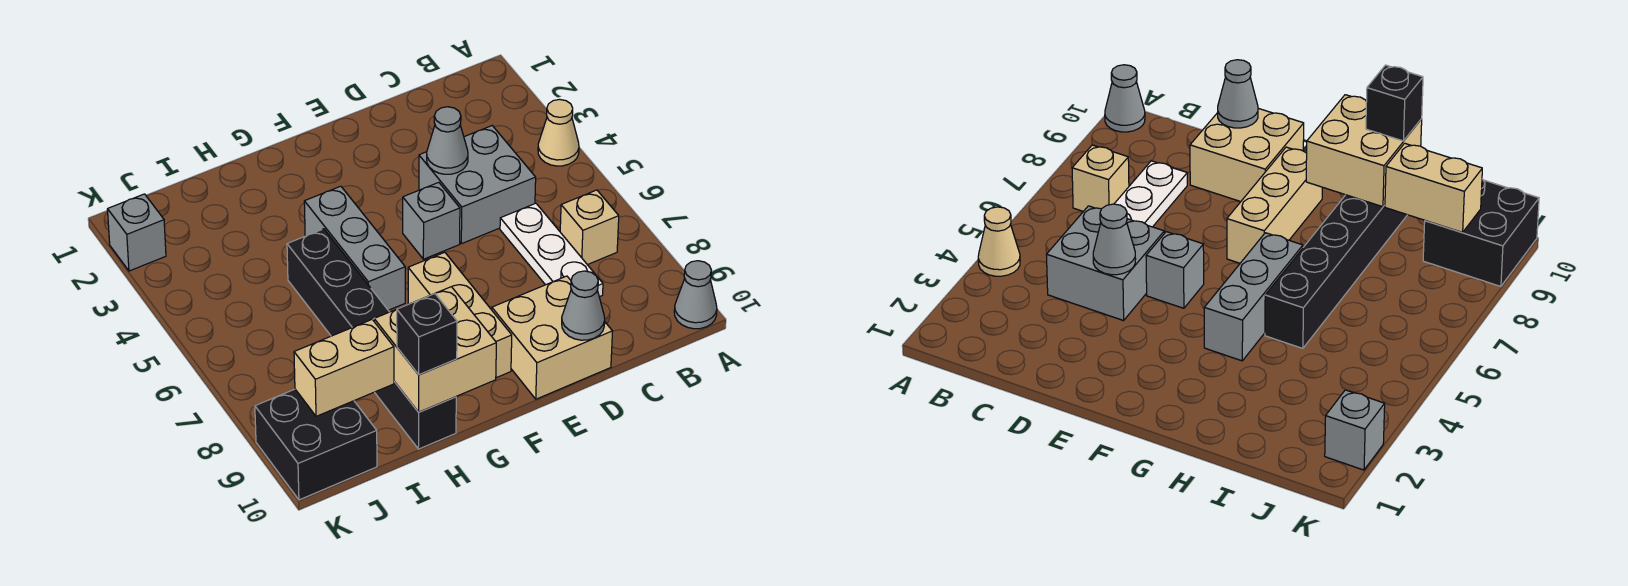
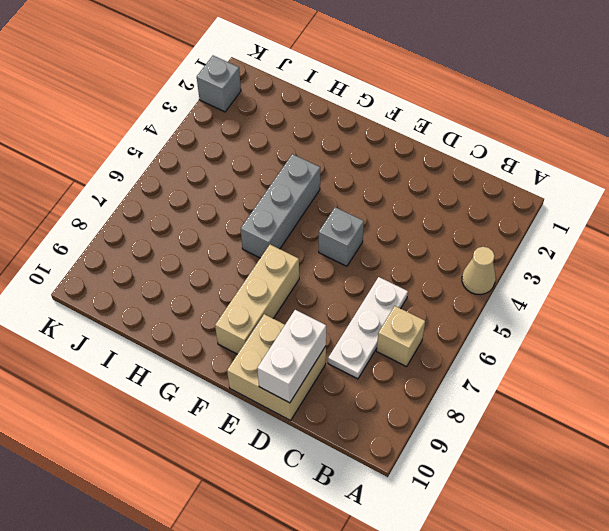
white 1x2 brick [257,310,326,403] -> grey 1x1 cone [562,271,605,340]
none -> grey 1x1 cone [674,261,717,329]
none -> grey 2x2 brick [419,126,536,244]
none -> black 1x6 brick [287,229,456,449]

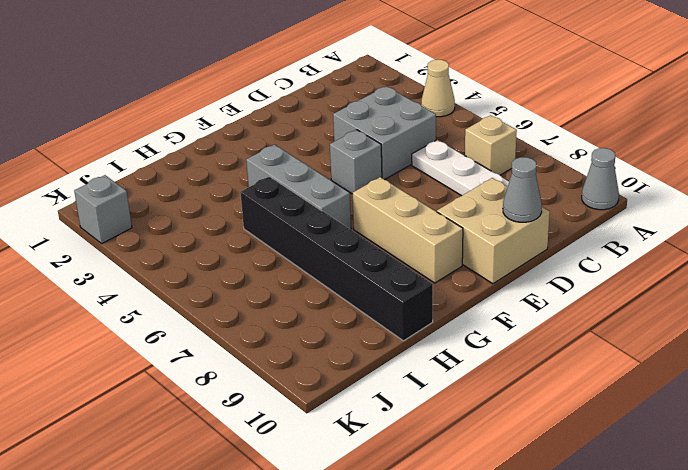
none -> black 2x2 brick [255,389,377,500]
none -> grey 1x1 cone [427,107,468,174]
none -> tan 2x2 brick [374,287,496,412]

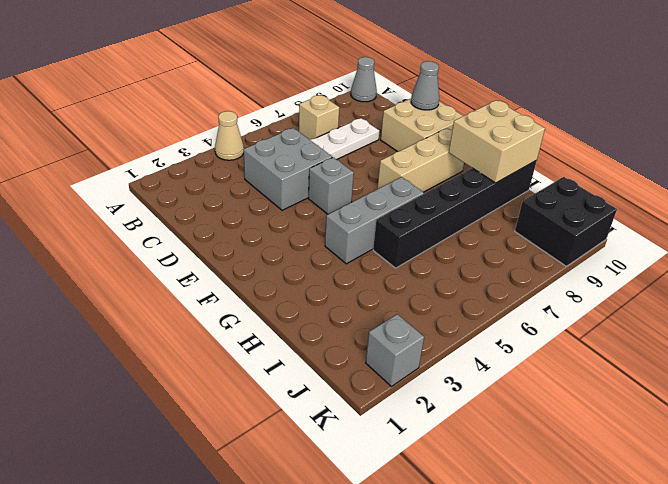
none -> grey 1x1 cone [427,107,468,174]
none -> tan 1x2 brick [294,320,394,416]
none -> black 1x1 brick [397,294,457,375]

